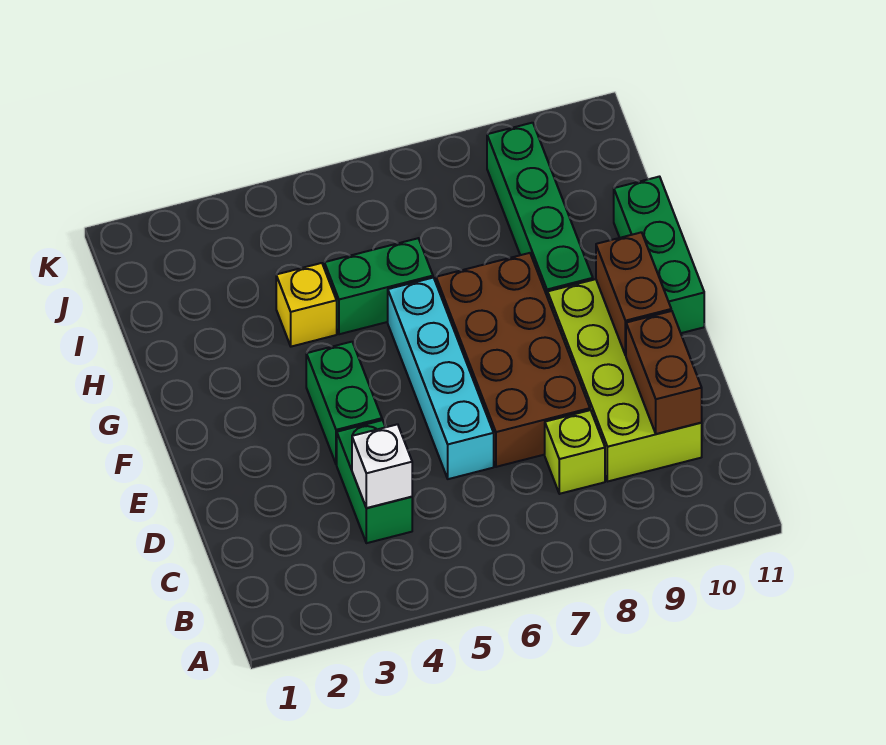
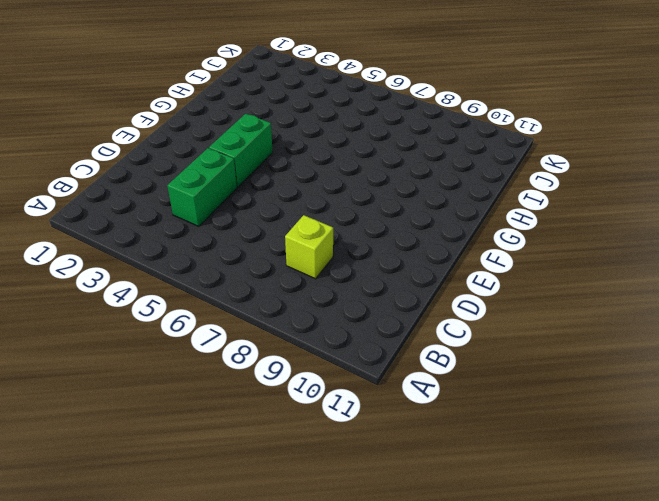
none -> lime 2x4 brick [548,279,702,481]
none -> cyan 1x4 brick [388,278,494,479]
none -> brown 2x4 brick [436,253,590,467]

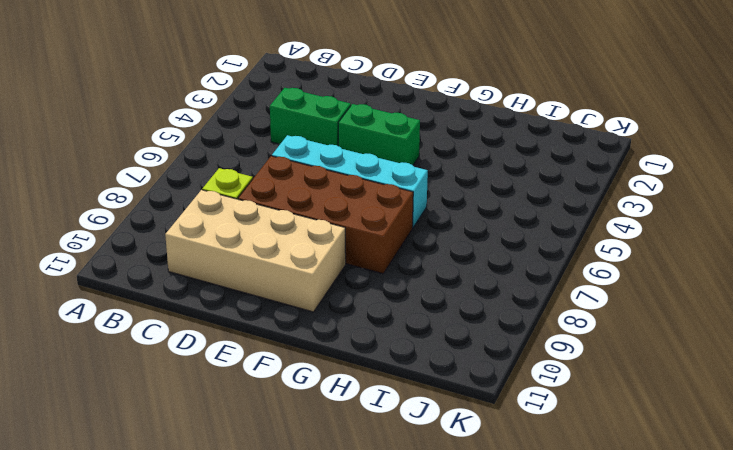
tan 2x4 brick [165,190,346,312] -> lime 2x4 brick [548,279,702,481]
none -> green 1x3 brick [614,177,704,333]
none -> green 1x4 brick [487,123,593,297]
none -> yellow 1x1 brick [276,263,337,347]

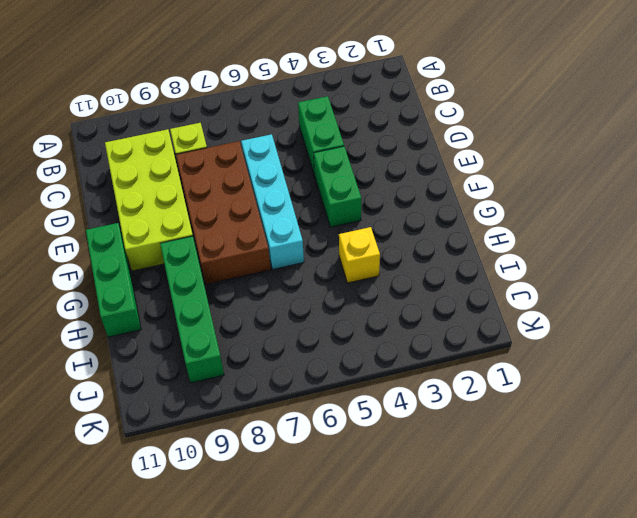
none -> green 1x2 brick [324,238,433,334]
none -> white 1x1 brick [352,424,412,508]
none -> brown 1x2 brick [626,311,702,434]

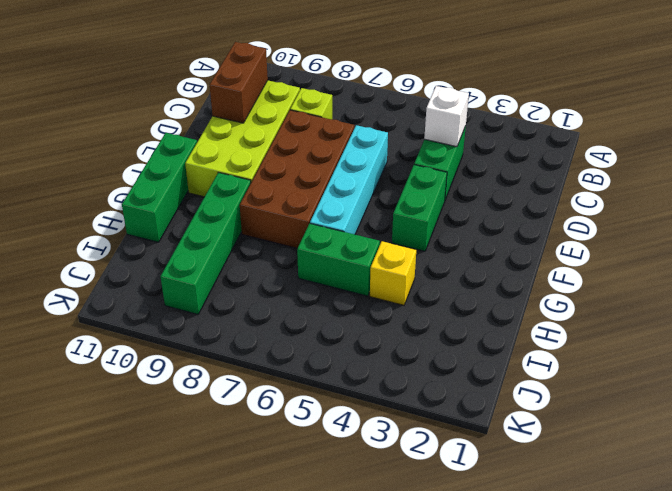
none -> brown 1x2 brick [596,232,671,355]

